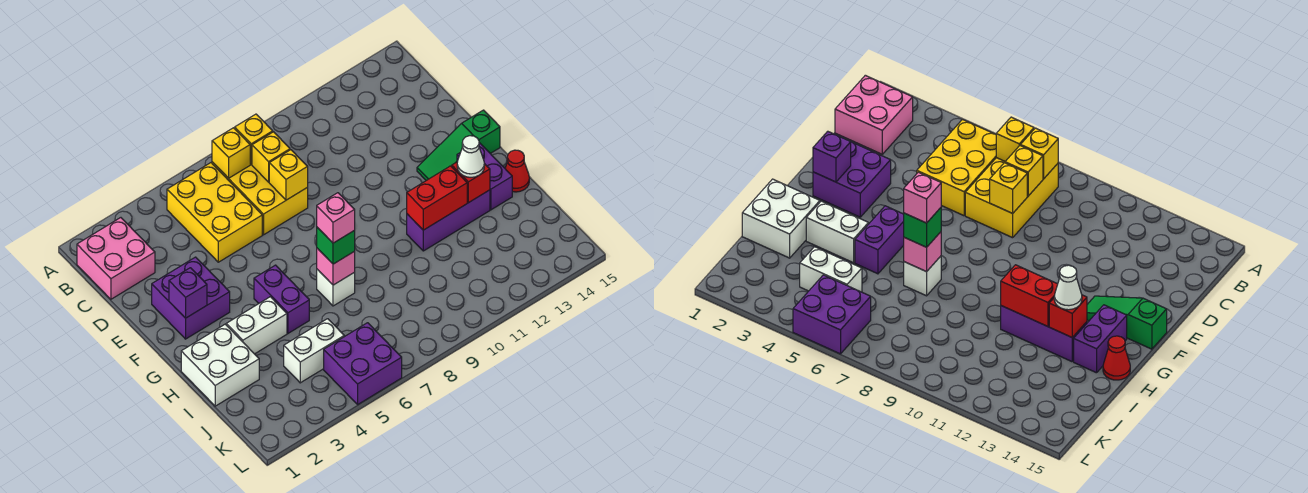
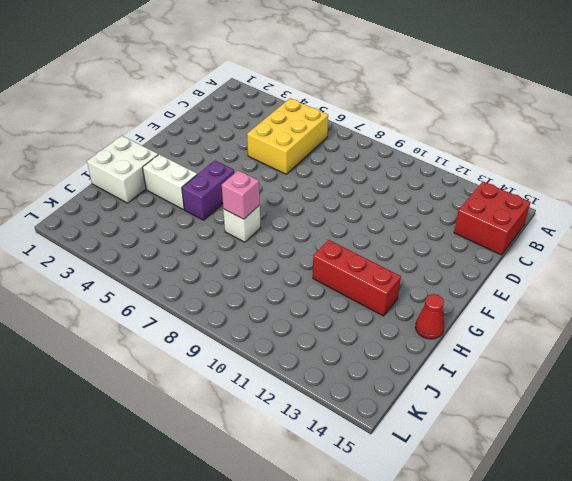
red 2x2 brick [454,182,530,255] -> none
red 1x3 brick [313,240,401,316] -> purple 1x3 brick [407,190,490,251]
none -> pink 2x2 brick [77,218,155,299]
none -> yellow 2x3 brick [212,162,308,235]
none -> purple 2x2 brick [152,257,230,339]

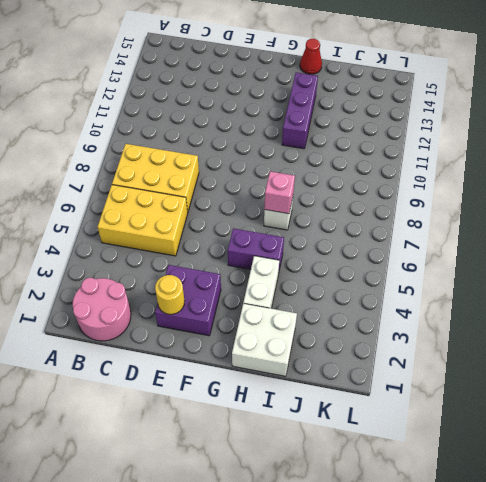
pink 2x2 round brick [73,278,131,341] -> pink 2x2 brick [77,218,155,299]
yellow 1x1 round brick [155,275,184,314] -> none
none -> green 1x3 slope [417,110,500,181]
none -> purple 1x2 brick [457,143,512,210]
none -> white 1x2 brick [284,319,344,383]

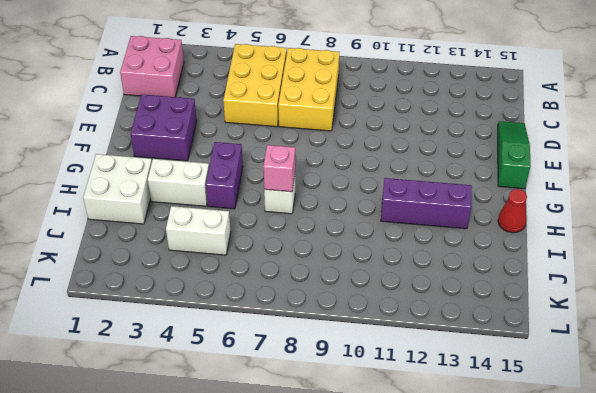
green 1x3 slope [498,121,530,189] -> green 1x3 slope turned to [417,110,500,181]
none -> purple 1x2 brick [457,143,512,210]
none -> purple 2x2 brick [324,323,402,404]
none -> yellow 1x1 brick [212,128,250,178]

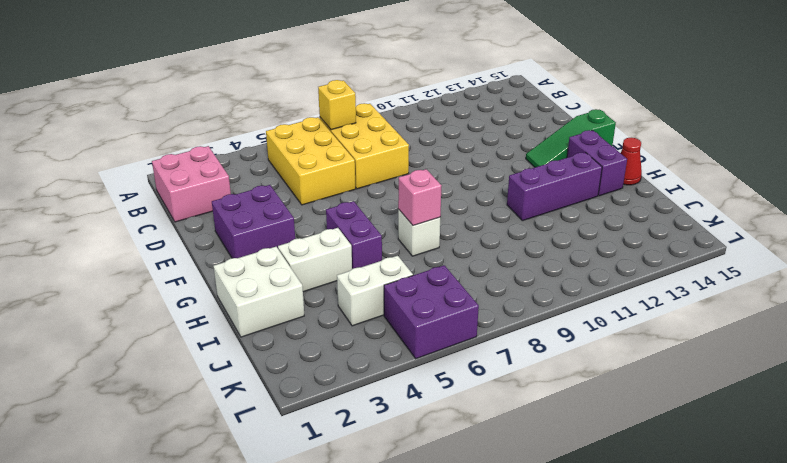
none -> yellow 1x1 brick [235,114,273,164]
none -> yellow 1x1 brick [252,132,290,182]
none -> yellow 1x1 brick [269,150,308,200]

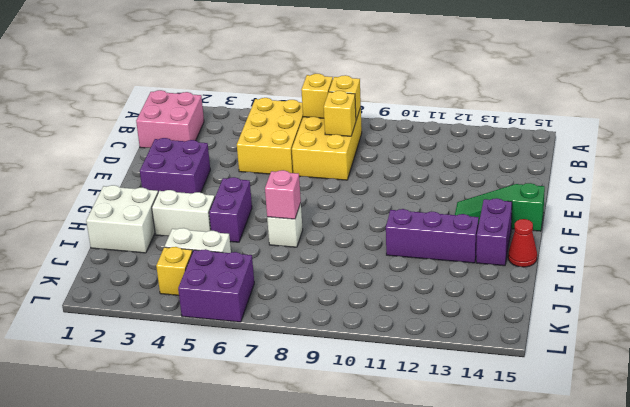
yellow 1x1 brick [156,247,193,295] -> yellow 1x1 brick moved to [269,150,308,200]
none -> purple 1x1 brick [169,268,207,318]
none -> red 1x2 brick [407,166,467,230]
none -> red 1x1 brick [452,162,490,203]

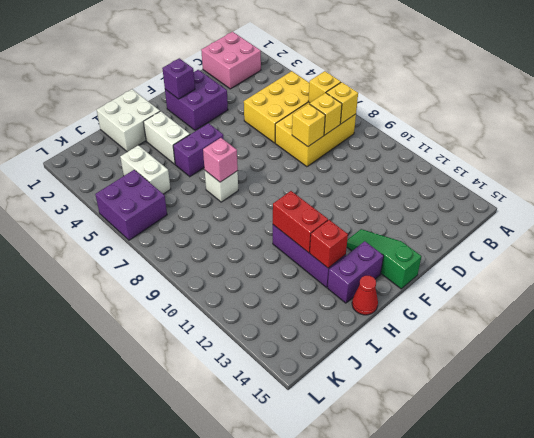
none -> green 1x1 brick [317,227,355,264]
none -> white 1x1 cone [457,136,484,177]
none -> pink 1x1 brick [317,193,355,243]

